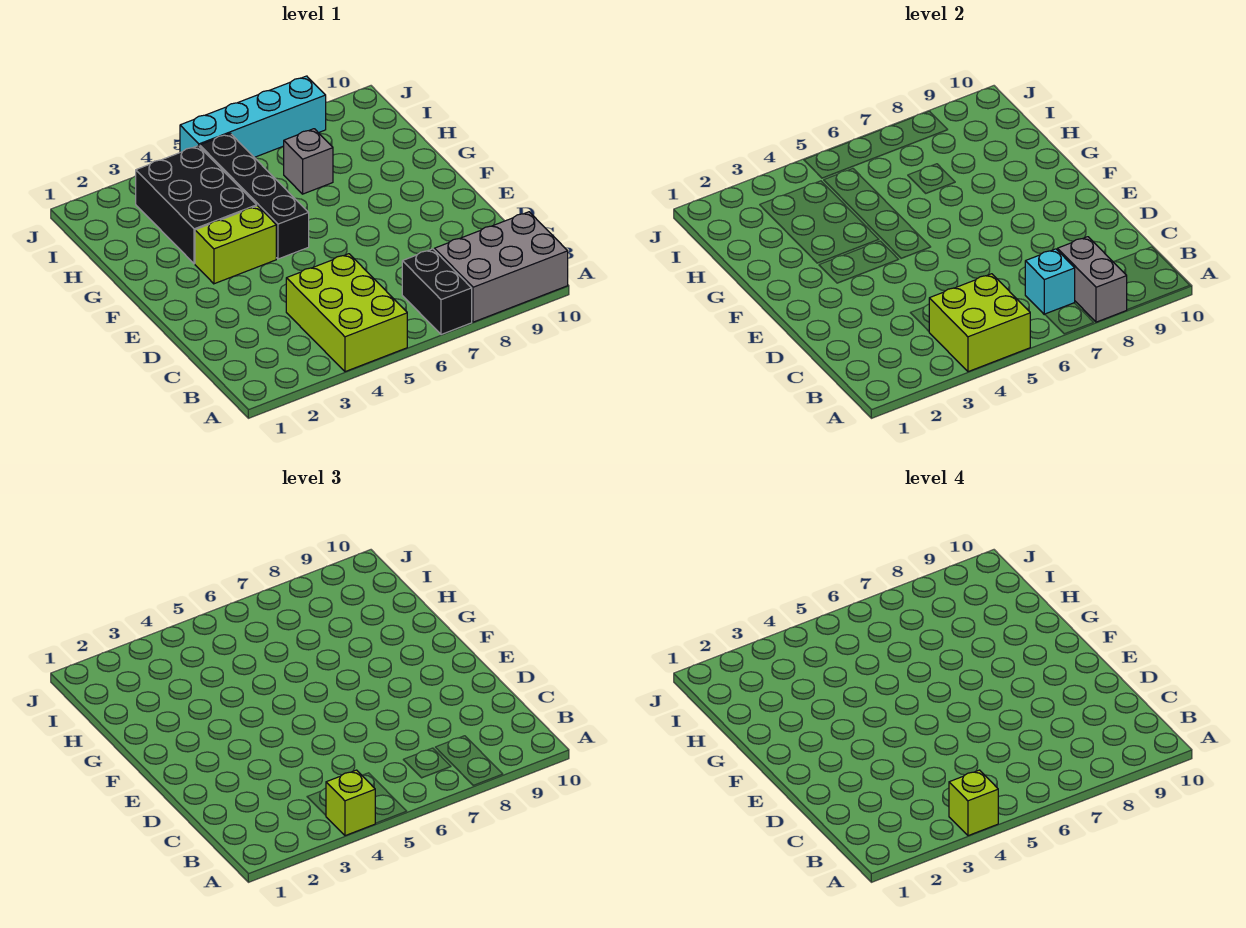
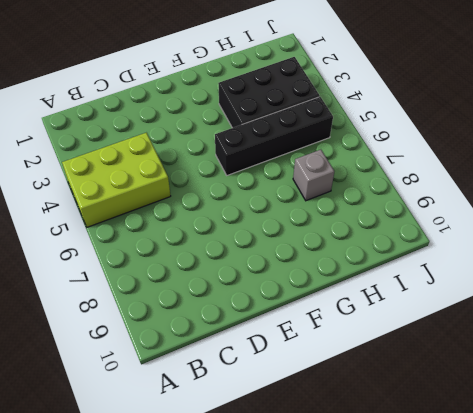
none -> black 1x2 brick [402,249,472,335]
none -> grey 2x3 brick [434,212,568,322]
none -> lime 1x2 brick [195,206,276,284]

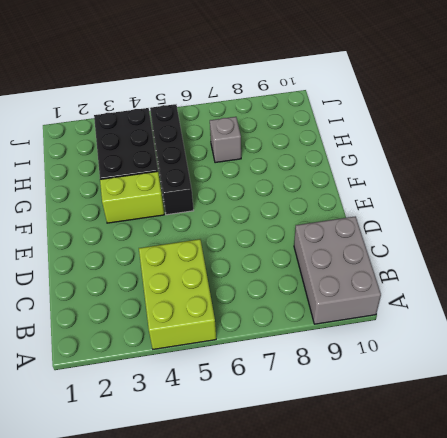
grey 2x3 brick [294,216,381,324] -> grey 2x3 brick turned to [434,212,568,322]
none -> black 1x2 brick [402,249,472,335]
none -> cyan 1x4 brick [180,76,326,157]
none -> lime 2x2 brick [929,274,1030,372]

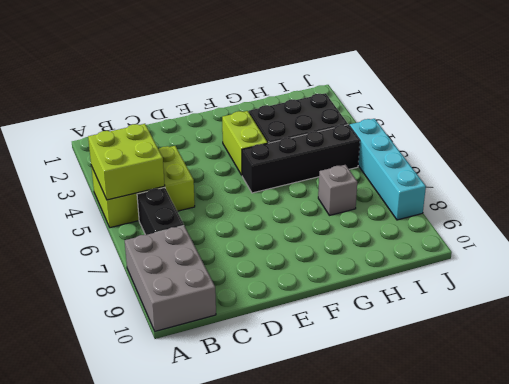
black 1x2 brick [137,188,184,235] -> black 1x2 brick turned to [402,249,472,335]
none -> grey 1x2 brick [1057,237,1127,322]
none -> cyan 1x1 brick [1025,249,1075,314]
none -> lime 1x1 brick [326,770,375,836]

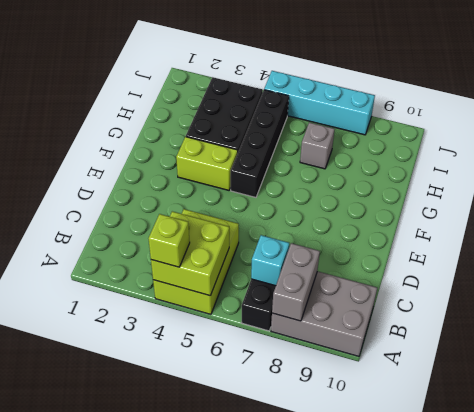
none -> lime 1x1 brick [949,770,998,836]

